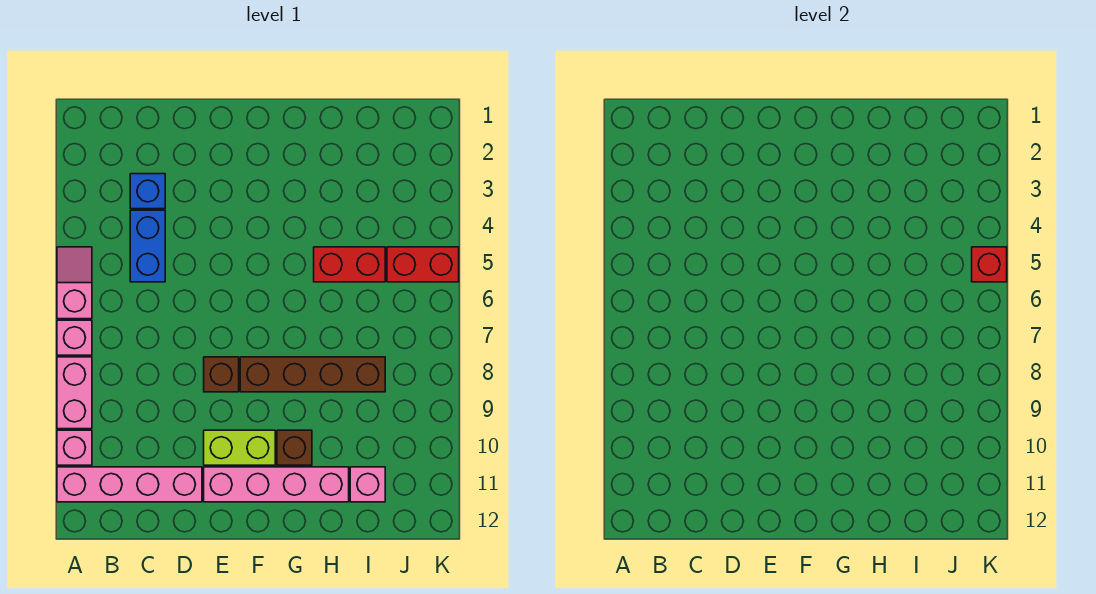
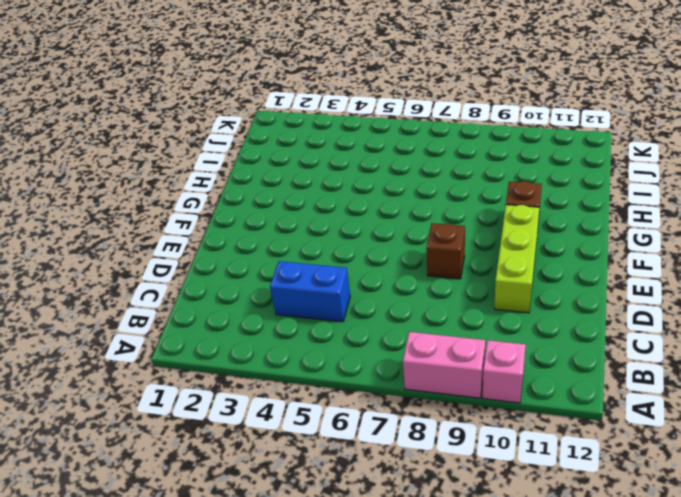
lime 1x3 brick [494,205,539,313] -> lime 1x2 brick [204,430,275,465]
none -> pink 1x2 slope [57,247,92,319]
none -> pink 1x1 brick [57,320,92,355]
none -> pink 1x4 brick [57,467,202,502]

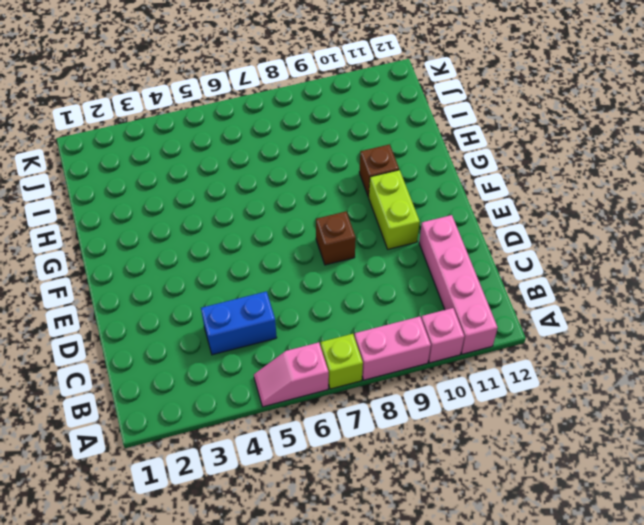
lime 1x1 brick [321,334,363,389] -> pink 1x1 brick [57,320,92,355]
none -> blue 1x1 brick [130,174,165,209]
none -> pink 1x4 brick [204,467,349,502]
none -> brown 1x4 brick [240,357,385,392]

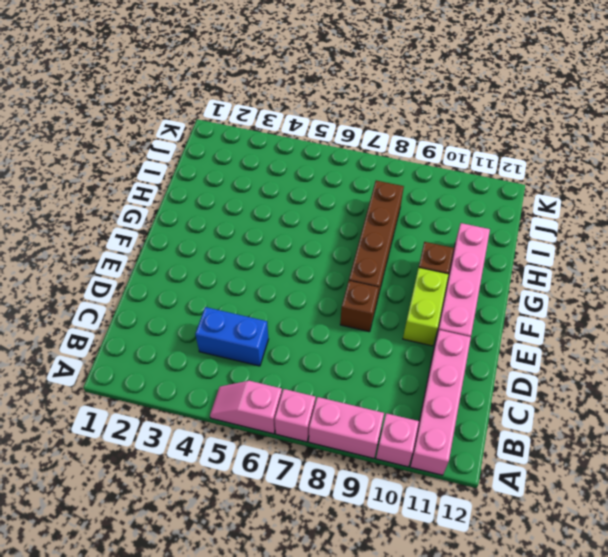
none -> blue 1x1 brick [130,174,165,209]
none -> red 1x2 brick [314,247,385,282]
none -> pink 1x1 brick [350,467,385,502]

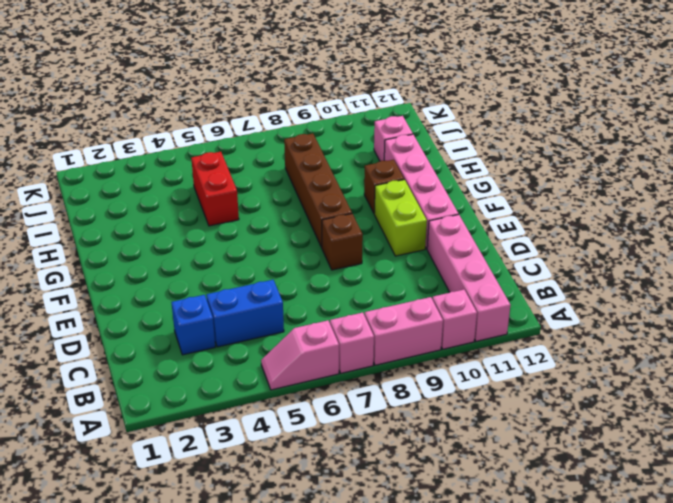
none -> red 1x2 brick [387,247,459,282]
none -> red 1x1 brick [972,247,1007,282]

